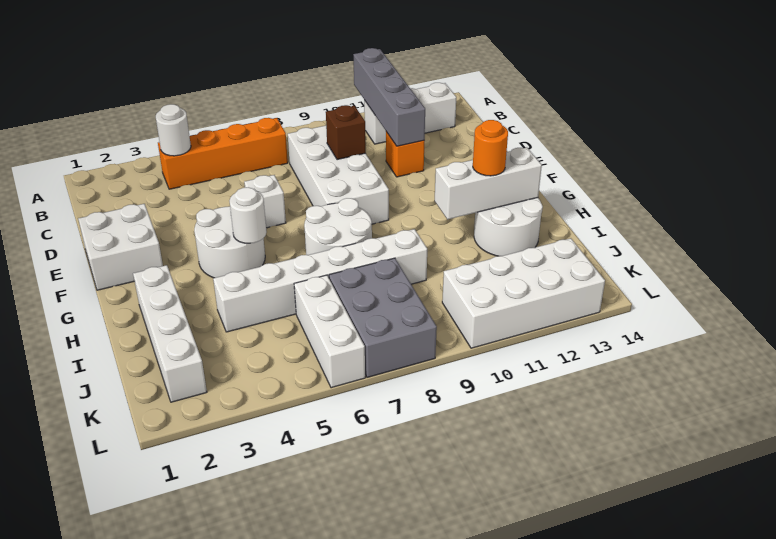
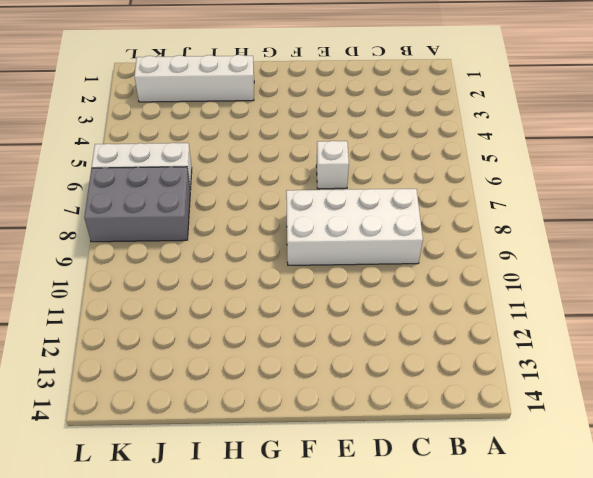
none -> orange 1x4 brick [158,118,288,189]
none -> white 1x3 brick [364,83,456,144]
none -> orange 1x1 brick [386,132,424,177]

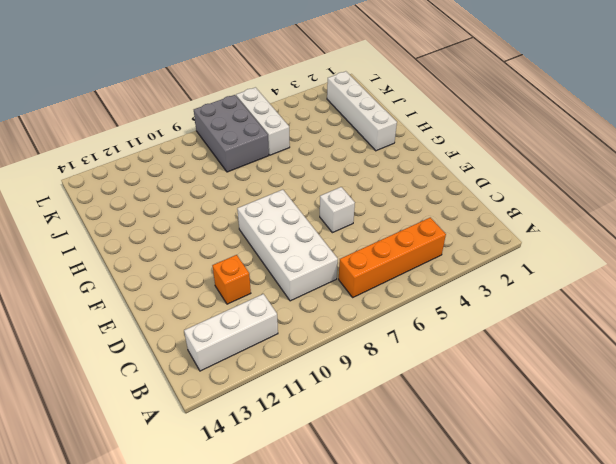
none -> white 2x2 brick [78,204,163,290]
none -> white 2x2 round brick [194,206,265,278]
none -> white 2x2 round brick [304,198,372,255]

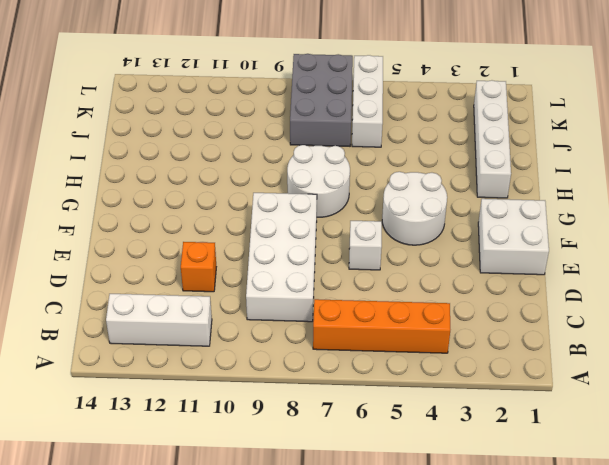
none -> white 2x2 round brick [474,198,543,256]
none -> white 1x6 brick [213,229,427,332]
none -> white 2x4 brick [442,238,605,348]

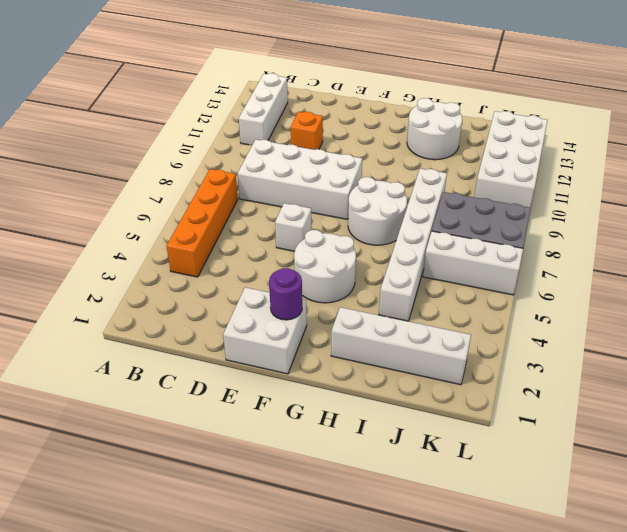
purple 1x1 round brick [269,268,302,320] -> none
none -> grey 1x4 brick [353,48,425,146]
none -> white 1x1 round brick [156,104,191,156]
none -> brown 1x1 brick [326,105,366,160]

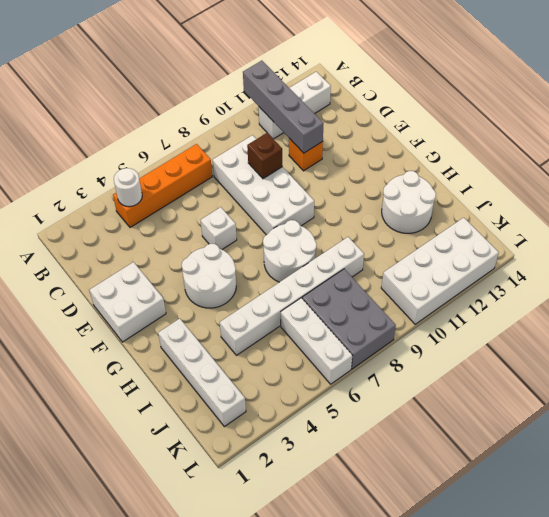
none -> white 1x1 round brick [229,187,267,243]
none -> white 1x3 brick [435,147,542,219]
none -> orange 1x1 round brick [473,120,508,176]

